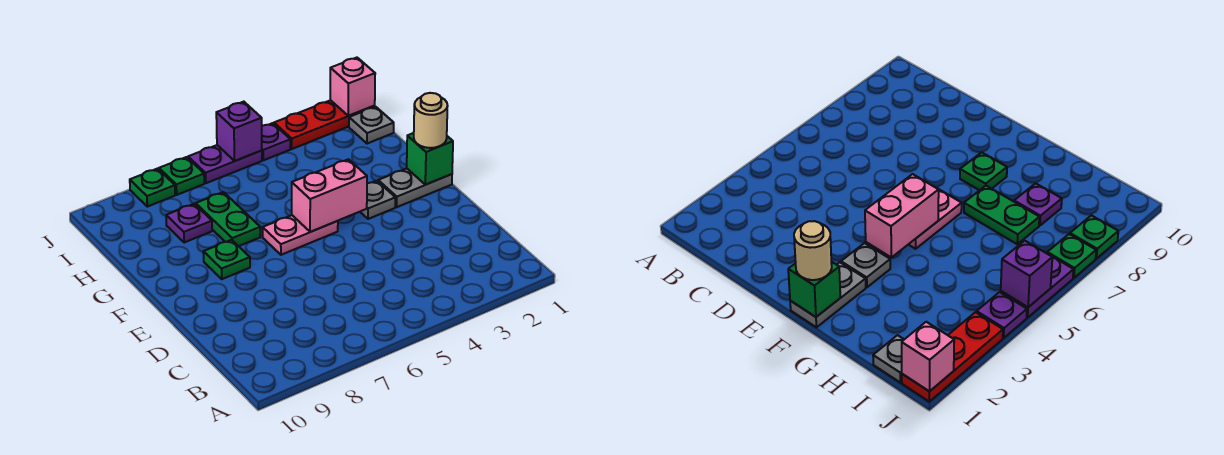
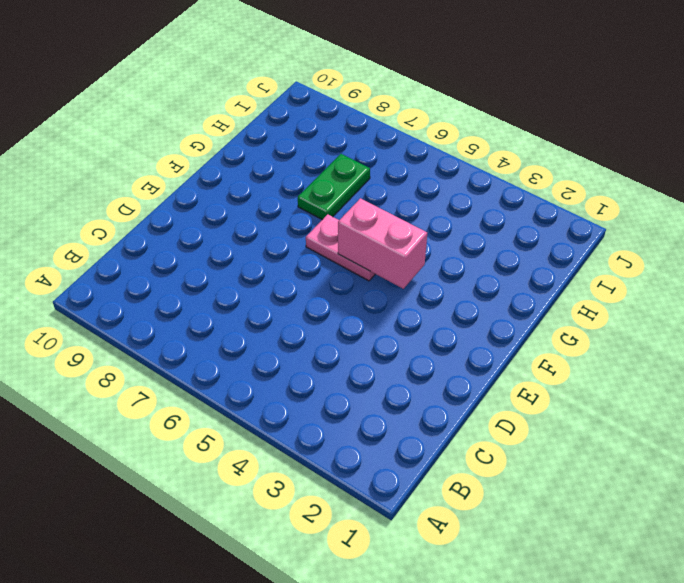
none -> grey 1x2 plate [378,169,452,207]
none -> grey 1x1 plate [360,181,395,219]
none -> green 1x1 plate [203,240,250,279]

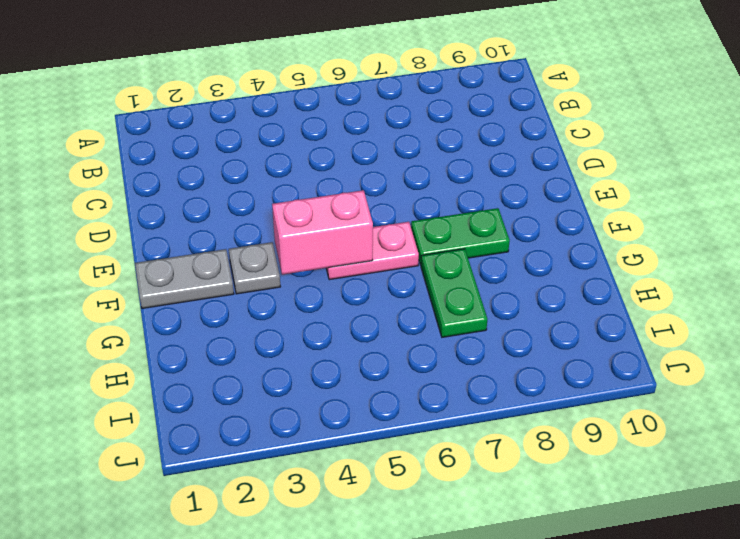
green 1x2 plate [411,208,510,265] -> green 1x1 plate [203,240,250,279]
none -> purple 1x1 plate [166,204,212,243]
none -> grey 1x1 plate [349,107,394,144]
none -> red 1x3 plate [274,100,375,149]

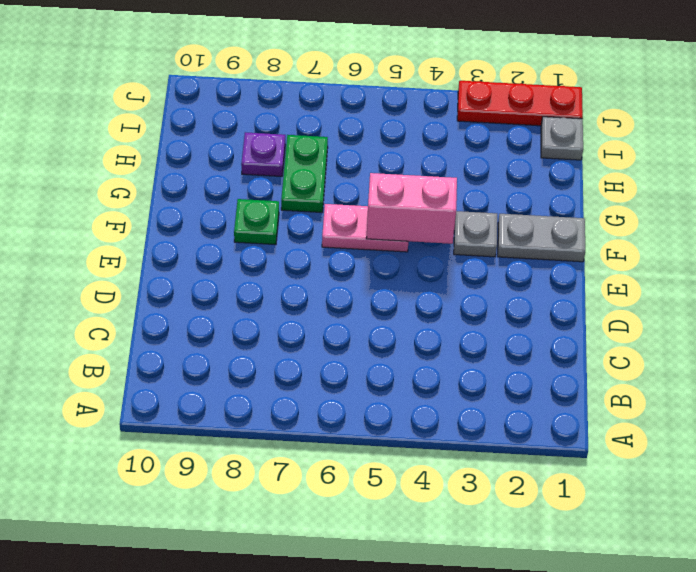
none -> purple 1x1 plate [262,123,290,160]
none -> purple 1x2 plate [188,145,262,183]
none -> green 1x1 plate [159,157,204,195]

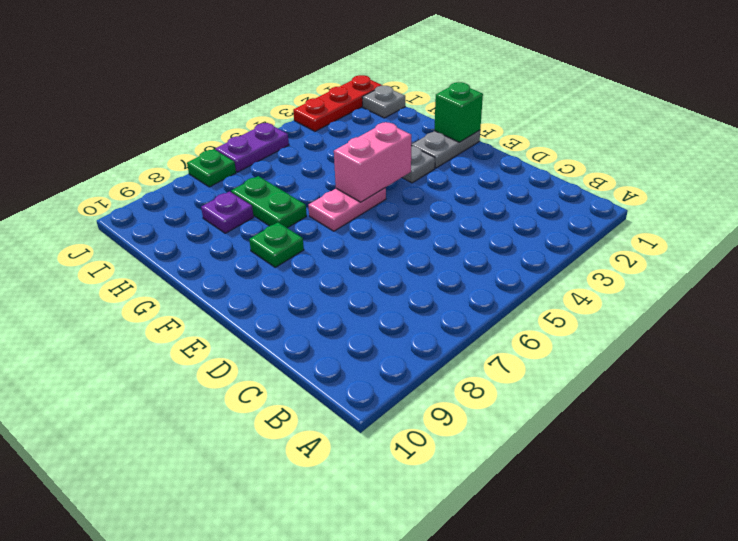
none -> purple 1x1 plate [262,123,290,160]
none -> green 1x1 plate [130,169,175,207]
none -> pink 1x1 brick [330,58,375,116]

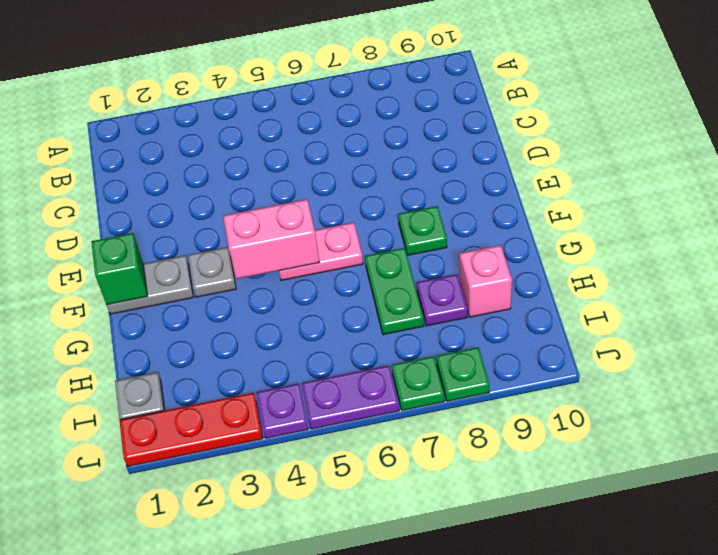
pink 1x1 brick [459,245,512,317] -> pink 1x1 brick moved to [330,58,375,116]
none -> purple 1x1 brick [216,102,262,161]
none -> tan 1x1 round brick [414,93,448,148]

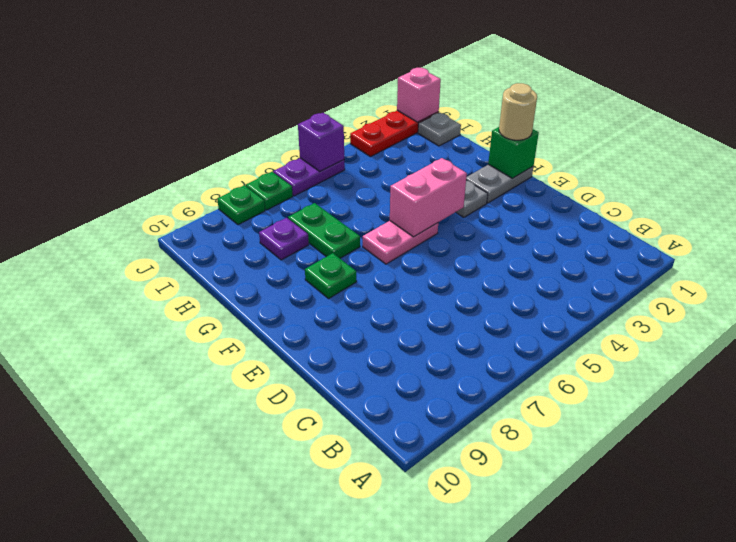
none -> purple 1x1 plate [262,123,290,160]

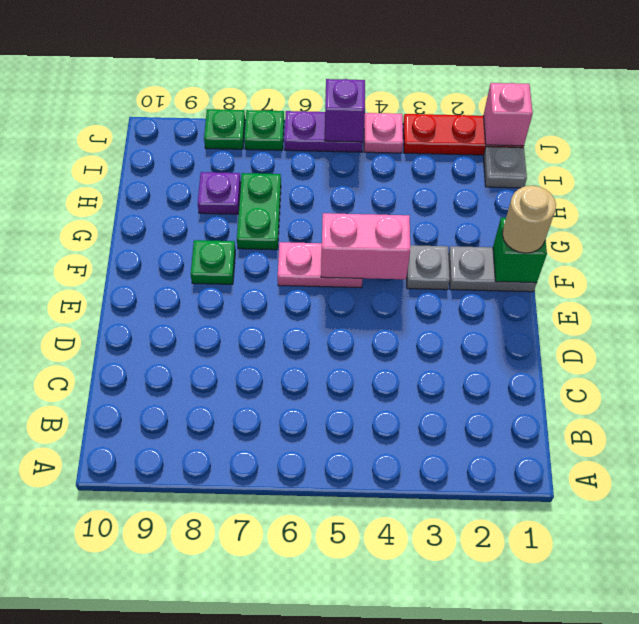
pink 1x1 plate [364,113,403,153] -> purple 1x1 plate [262,123,290,160]

